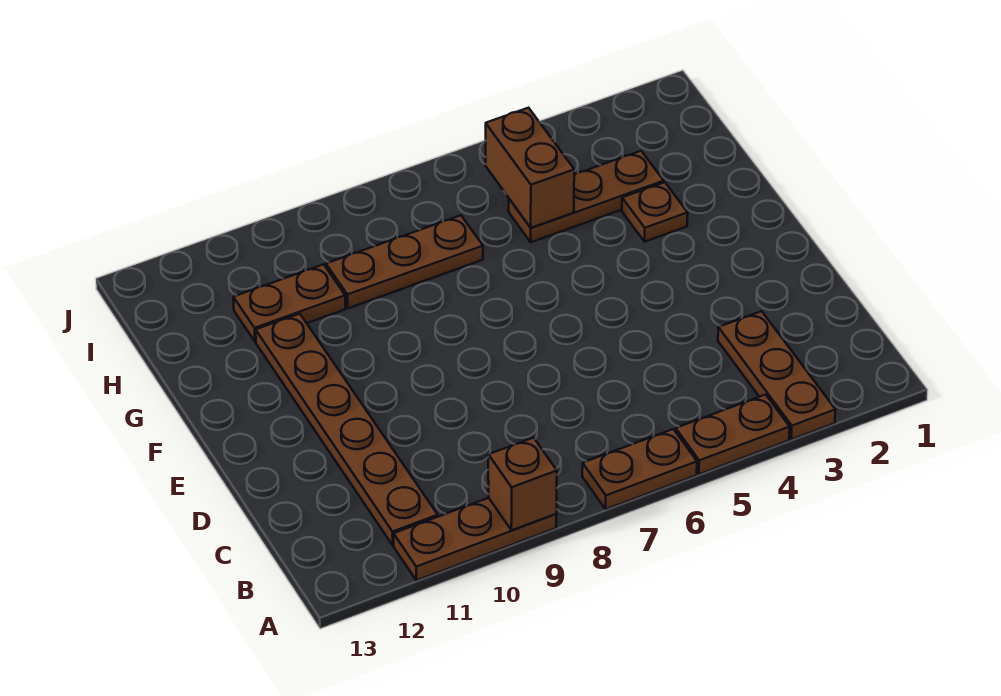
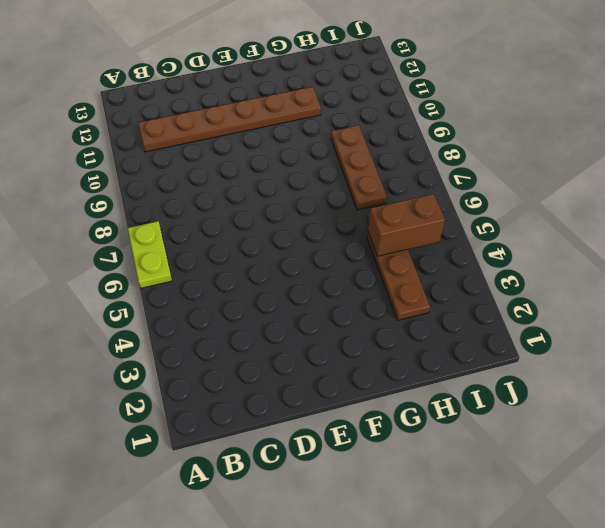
lime 1x2 plate [128,221,172,288] -> brown 1x2 plate [582,429,697,509]
none -> brown 1x3 plate [718,311,836,440]
none -> brown 1x2 plate [676,395,790,474]

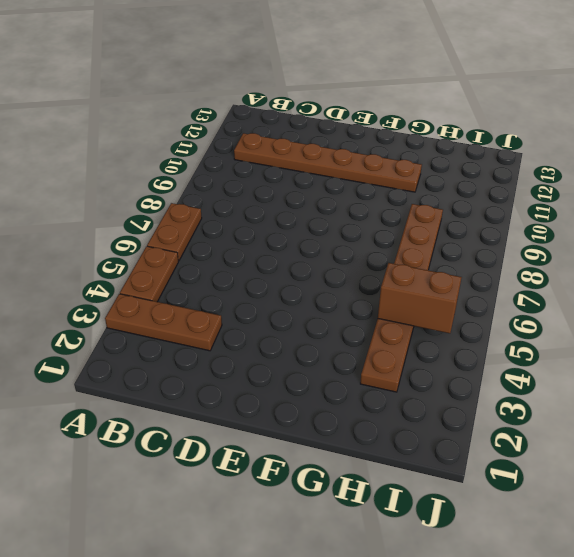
none -> brown 1x3 plate [394,498,557,581]
none -> brown 1x1 plate [622,182,688,242]

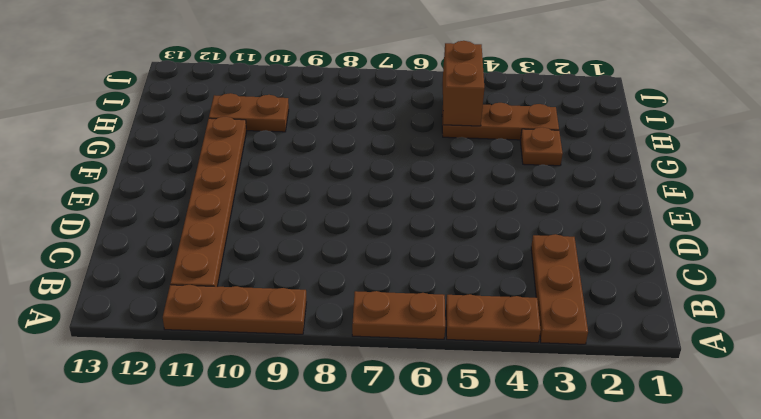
none -> brown 1x3 plate [326,215,483,308]
none -> brown 1x1 brick [488,438,557,530]

